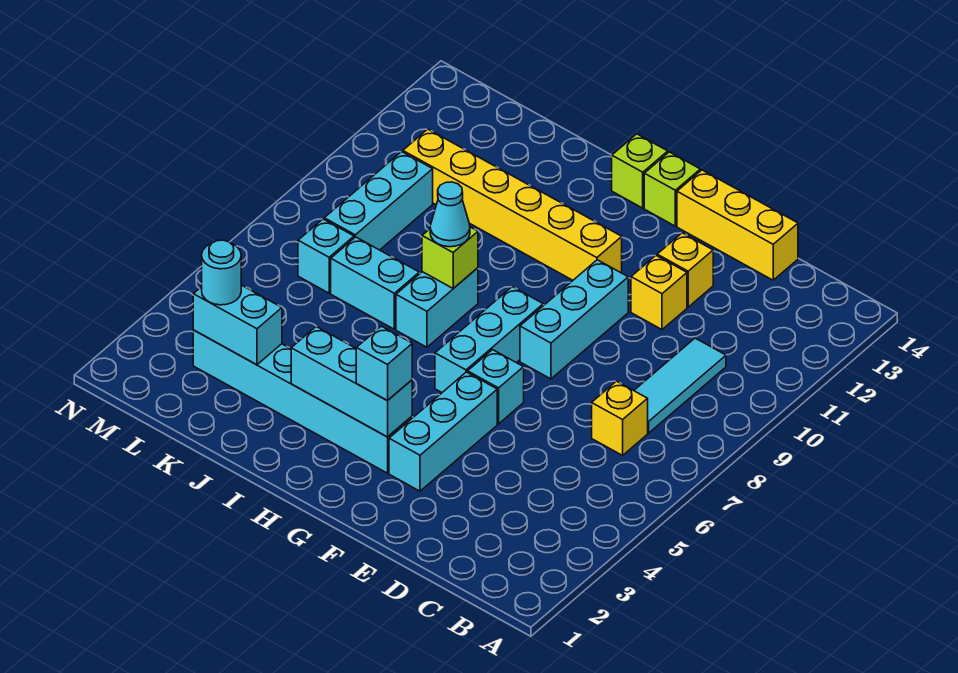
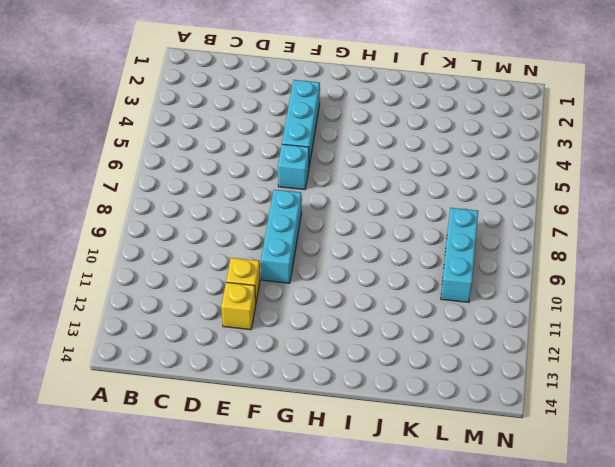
none -> yellow 1x1 brick [592,381,648,455]
none -> cyan 1x3 tile [634,338,726,433]
none -> yellow 1x3 brick [677,170,798,280]

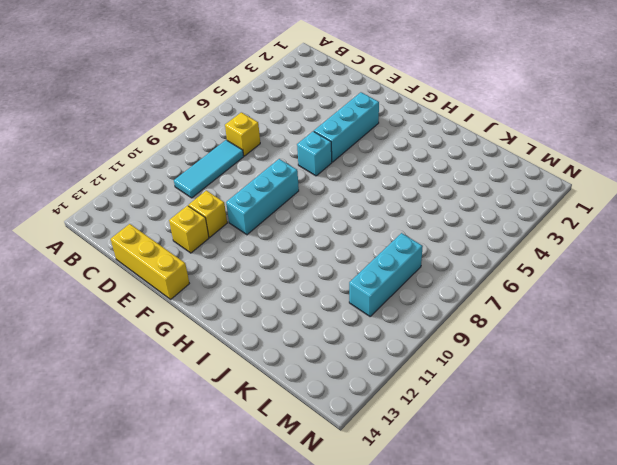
none -> cyan 1x6 brick [193,330,412,473]
none -> cyan 1x3 brick [435,287,543,392]
none -> yellow 1x6 brick [403,129,622,280]

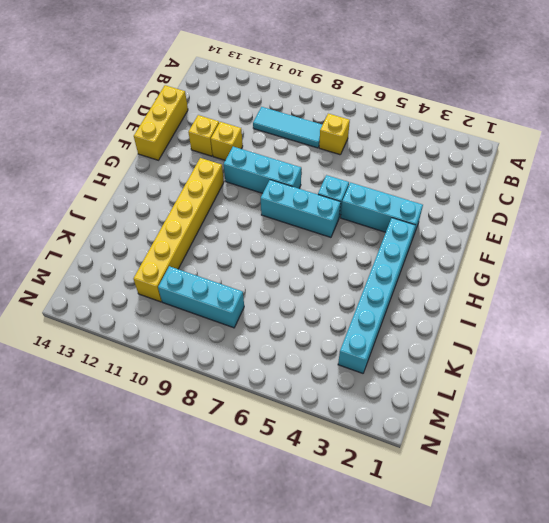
none -> lime 1x1 brick [644,152,700,226]
none -> lime 1x1 brick [612,134,668,208]
none -> cyan 1x2 brick [396,268,478,347]

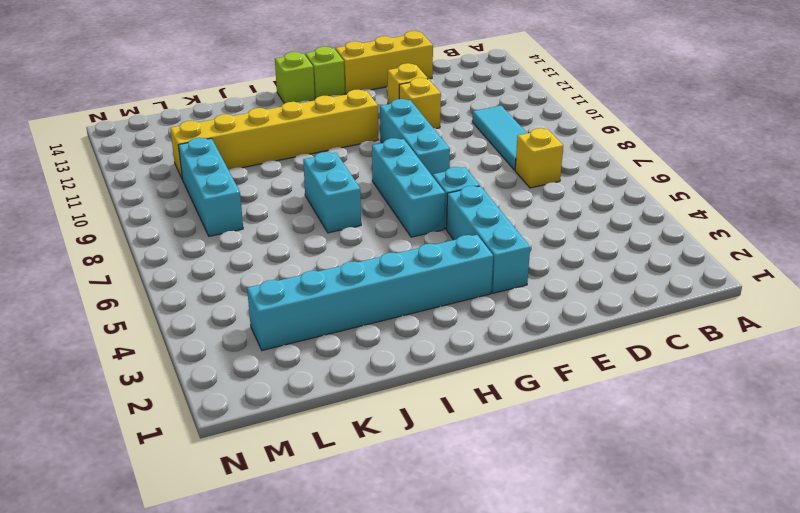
none -> cyan 1x2 brick [331,237,419,329]
none -> cyan 1x1 brick [298,219,354,293]
none -> cyan 1x3 brick [291,326,412,437]

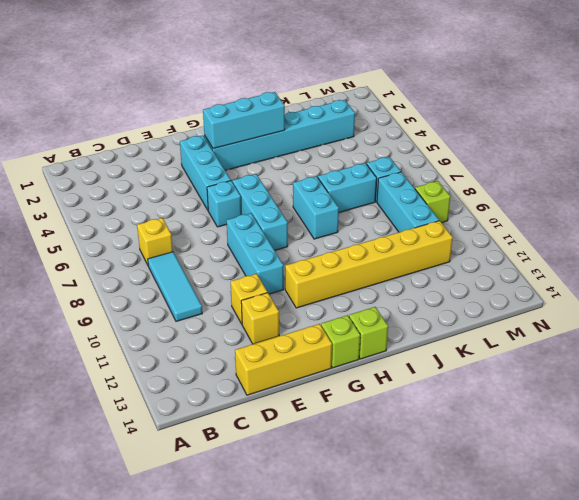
lime 1x1 brick [415,181,450,223] -> lime 1x1 brick moved to [422,227,478,288]
none -> cyan 1x2 brick [193,285,282,365]
none -> cyan 1x1 brick [356,326,412,401]
none -> cyan 1x1 cone [430,182,470,247]

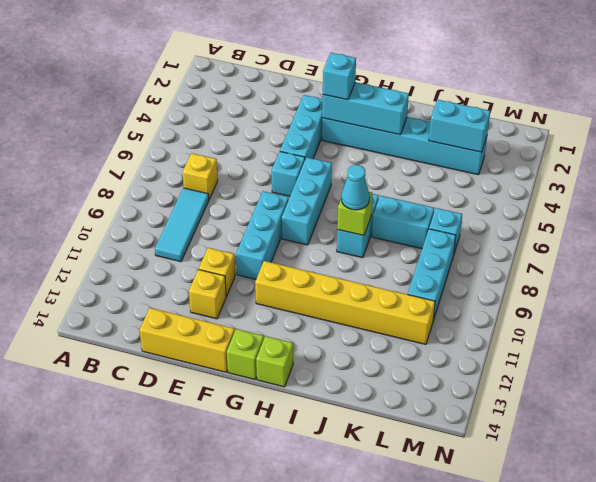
none -> cyan 1x1 round brick [202,240,241,305]

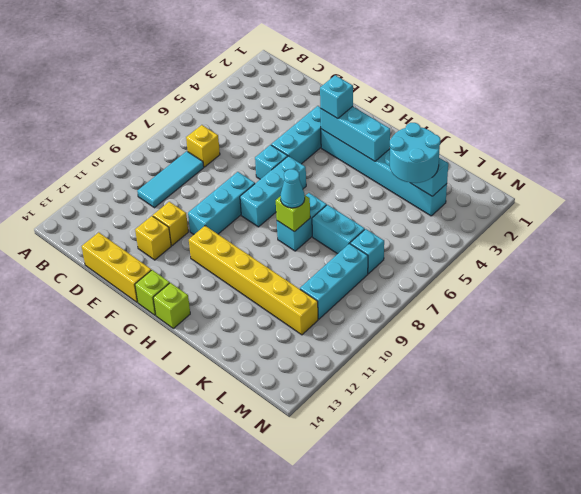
cyan 2x2 round brick [390,123,441,183] -> cyan 1x1 round brick [202,240,241,305]

